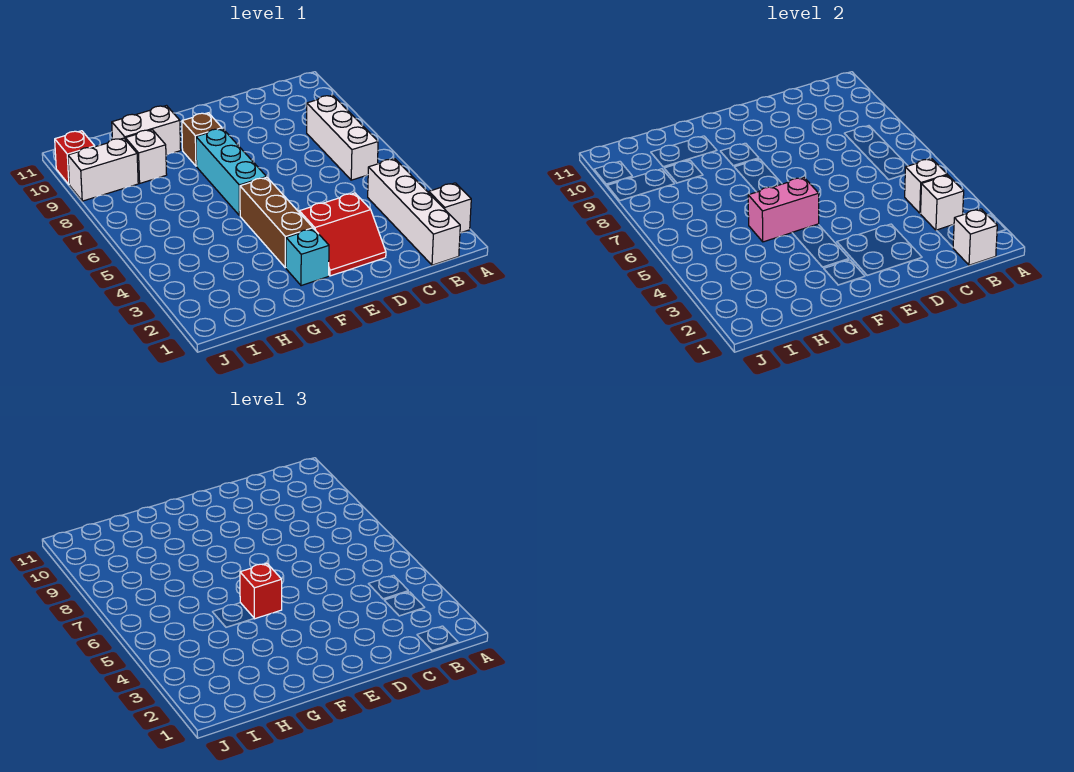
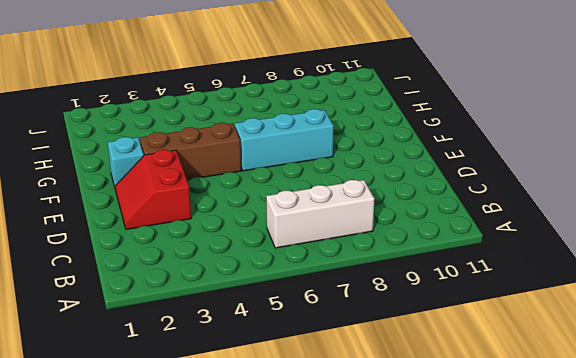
none -> white 1x1 brick [429,183,471,233]
none -> white 1x4 brick [368,159,460,265]
none -> brown 1x1 brick [182,113,222,166]

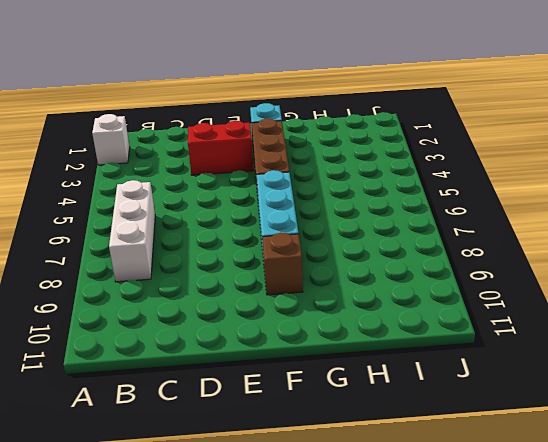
none -> white 1x4 brick [368,159,460,265]
none -> white 1x2 brick [112,106,181,155]
none -> white 1x1 brick [125,130,167,183]

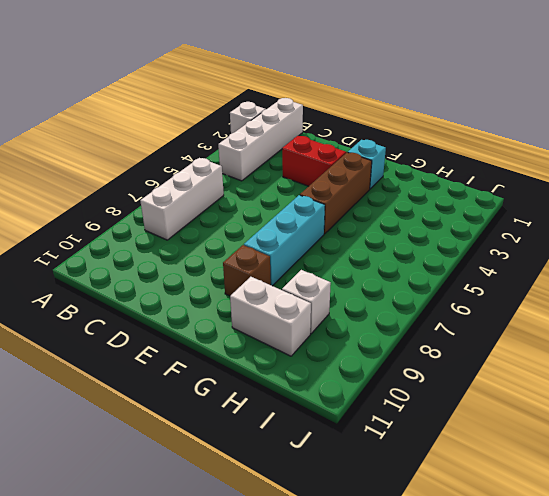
none -> white 1x2 brick [68,138,138,201]
none -> red 1x1 brick [55,131,95,184]
none -> white 1x1 brick [953,209,997,265]

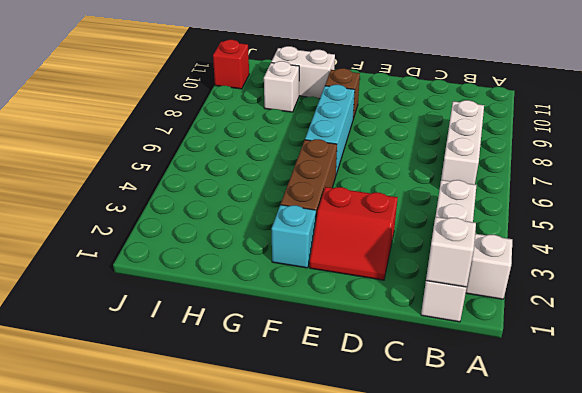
none -> white 1x2 brick [68,138,138,201]
none -> white 1x1 brick [920,175,964,230]
none -> white 1x1 brick [905,159,947,213]

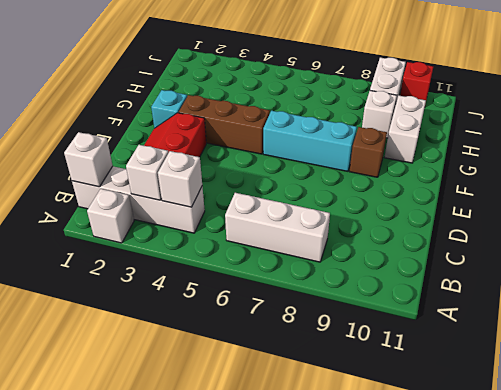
none -> pink 1x2 brick [748,177,819,242]
none -> red 1x1 brick [240,563,282,619]

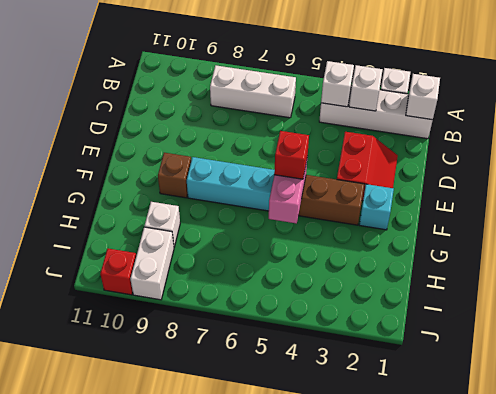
none -> white 1x2 brick [112,106,181,155]

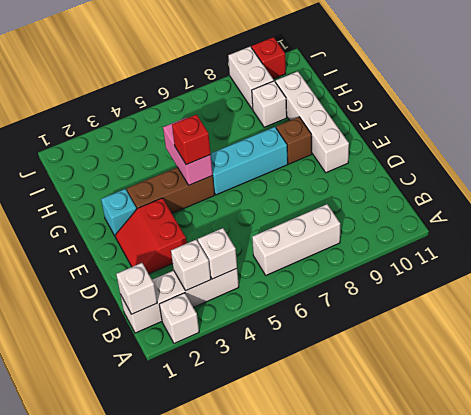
white 1x4 brick [276,71,349,173] -> white 1x2 brick [112,106,181,155]

